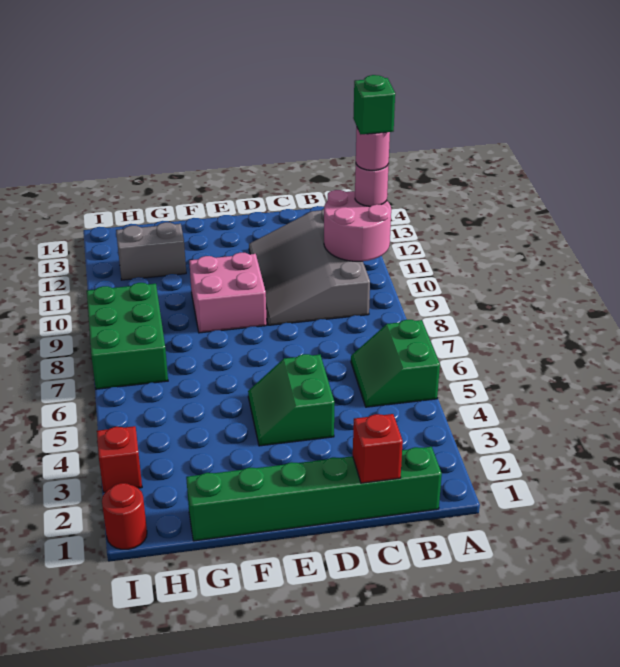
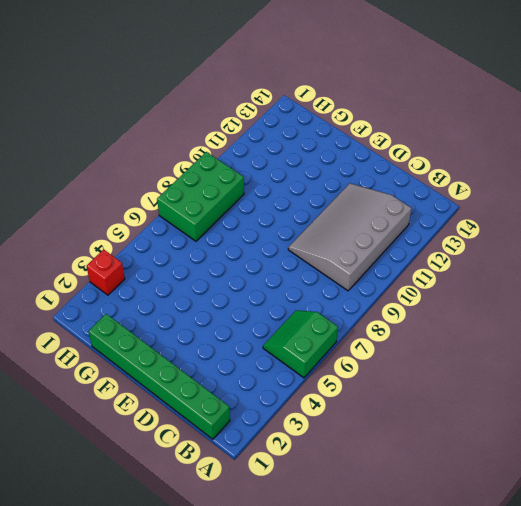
none -> green 2x2 slope [248,354,334,446]
none -> pink 2x2 brick [189,253,267,333]
none -> grey 1x2 brick [116,222,186,280]

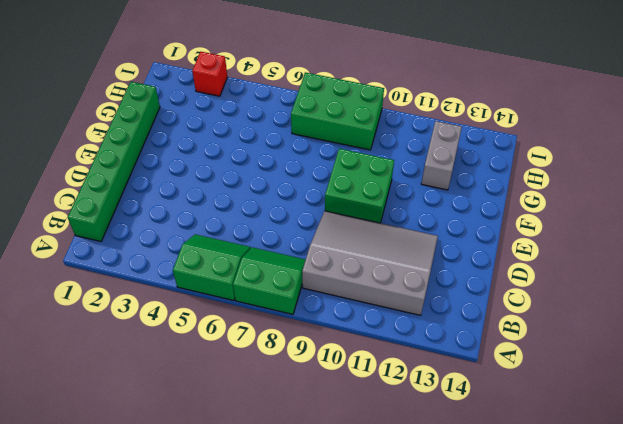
green 2x2 slope [233,247,306,314] -> green 2x2 slope moved to [248,354,334,446]
green 2x2 brick [325,149,394,223] -> pink 2x2 brick [189,253,267,333]
none -> red 1x1 round brick [102,483,147,549]
none -> pink 2x2 round brick [324,190,391,261]
none -> red 1x1 brick [353,414,403,483]

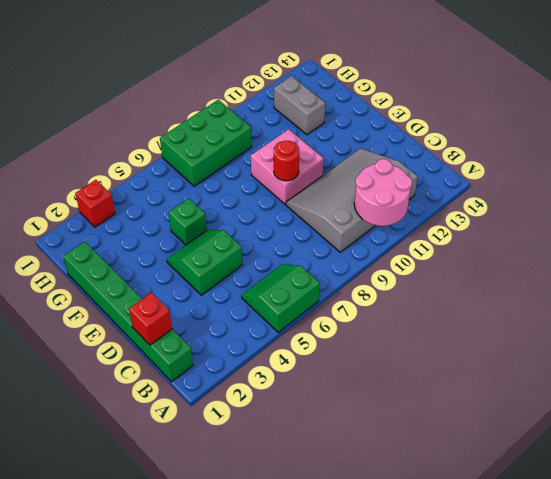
red 1x1 round brick [274,141,299,181] -> red 1x1 round brick moved to [102,483,147,549]
green 1x1 brick [169,198,207,245] -> green 1x1 brick moved to [353,75,395,135]
none -> pink 1x1 round brick [355,164,389,206]
none -> pink 1x1 round brick [356,128,390,170]

